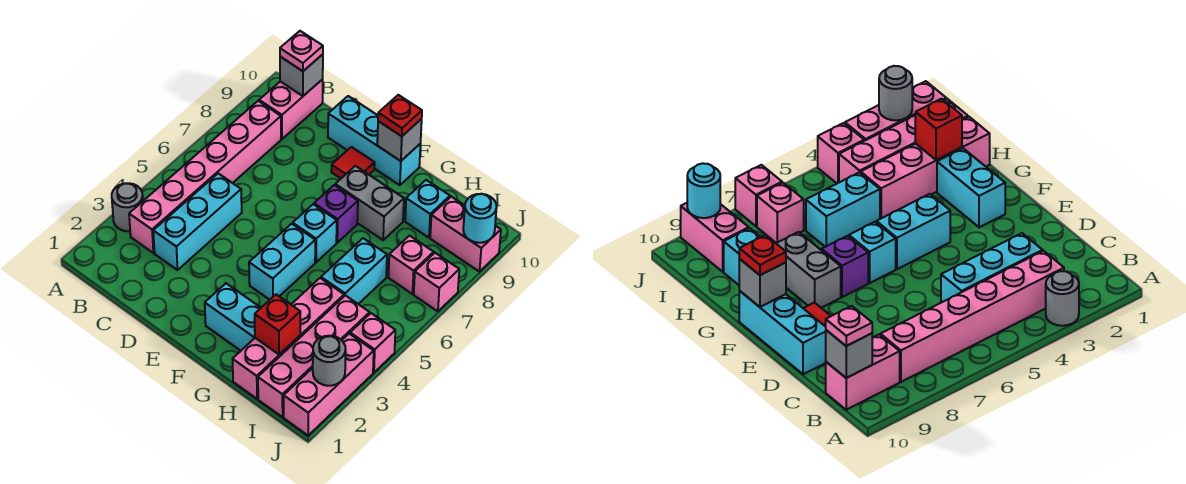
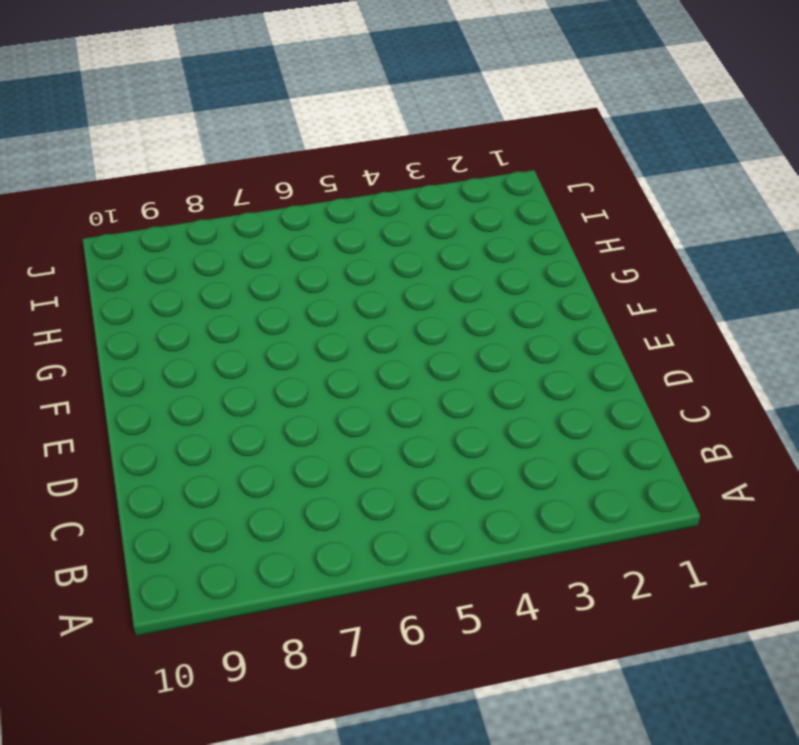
none -> grey 1x1 round brick [112,183,143,231]
none -> pink 1x6 brick [129,101,281,253]
none -> pink 1x2 brick [259,79,323,139]

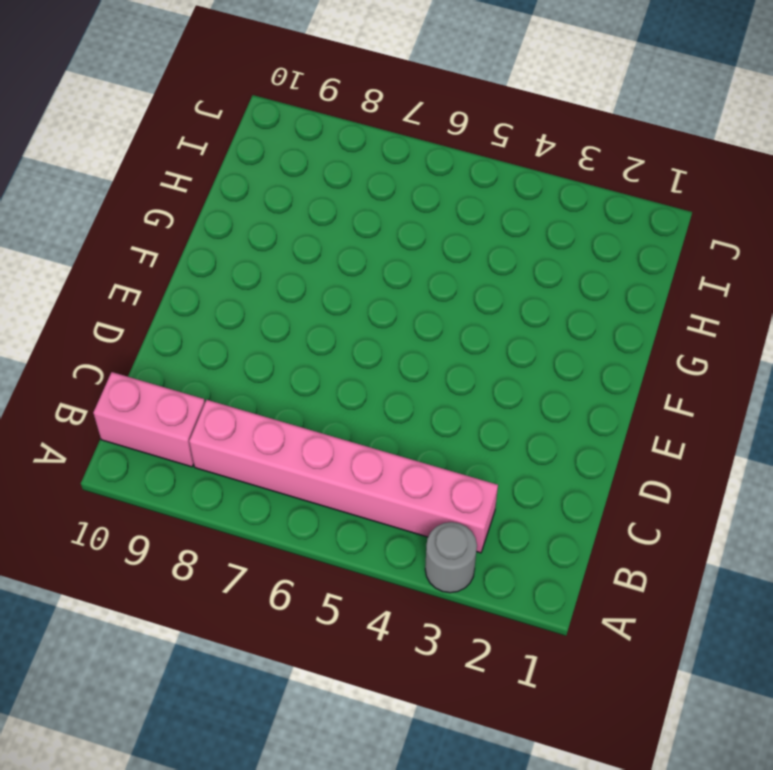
none -> cyan 1x3 brick [153,173,242,270]
none -> cyan 1x3 brick [328,96,421,185]
none -> red 1x1 tile [331,147,375,178]

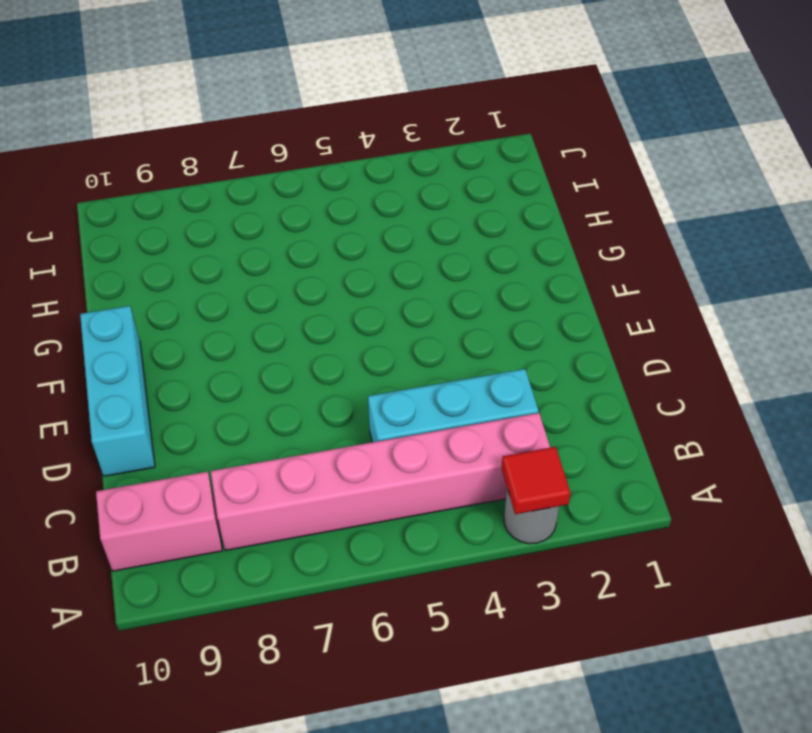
red 1x1 tile [502,447,571,514] -> red 1x1 tile moved to [331,147,375,178]
none -> cyan 1x2 brick [205,283,261,351]
none -> cyan 1x2 brick [249,224,315,300]
none -> cyan 1x1 brick [293,204,337,262]

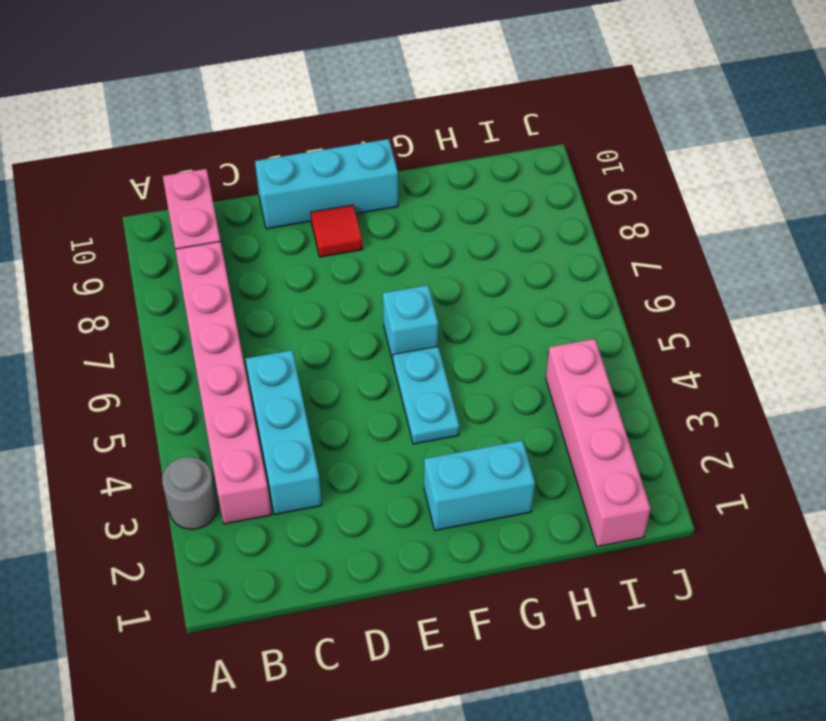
cyan 1x2 plate [393,347,460,444] -> cyan 1x2 brick [249,224,315,300]
none -> purple 1x1 brick [314,185,358,243]
none -> grey 1x2 brick [335,166,404,240]
none -> pink 1x4 brick [233,278,344,399]

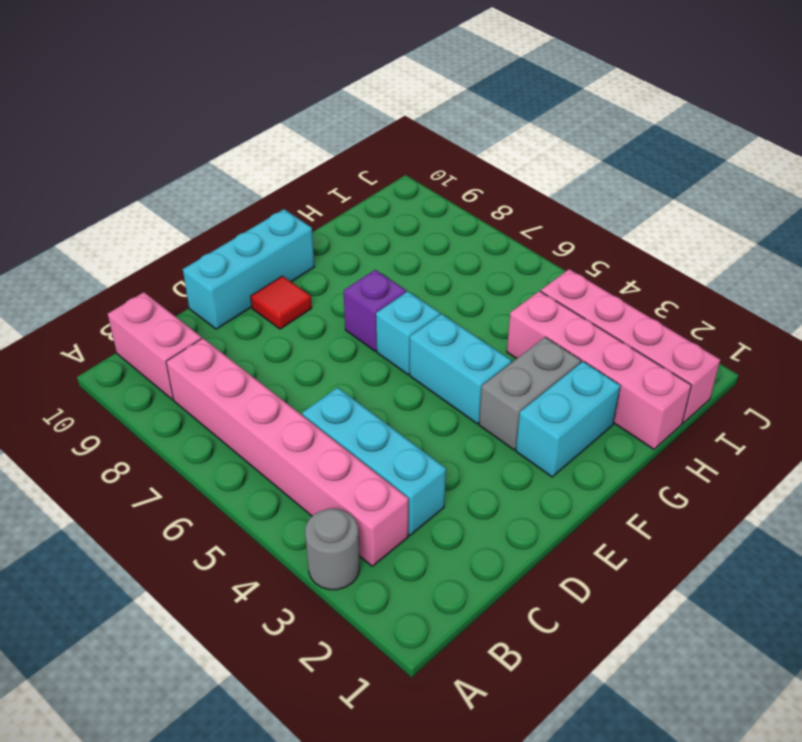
grey 1x2 brick [479,337,581,450] -> grey 1x2 brick moved to [335,166,404,240]
none -> cyan 1x2 brick [321,238,387,304]
none -> cyan 1x1 brick [405,180,450,238]
none -> pink 1x1 brick [388,236,434,294]

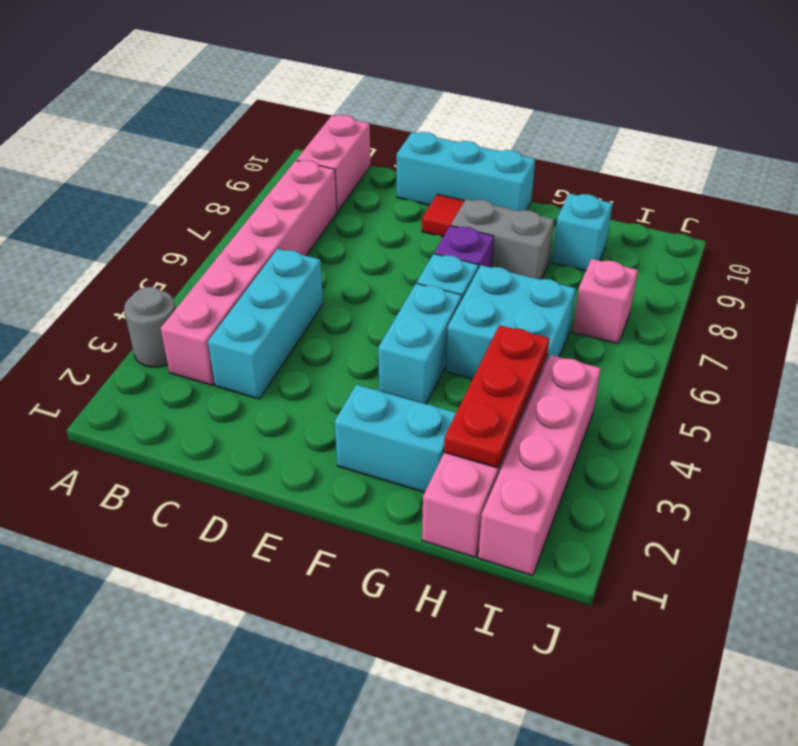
cyan 2x2 brick [446,265,576,379] -> cyan 1x2 brick [321,238,387,304]
red 1x3 plate [444,325,549,468] -> red 1x1 brick [255,295,300,355]
none -> pink 1x2 brick [430,197,501,272]
none -> pink 1x3 brick [284,334,374,435]
none -> pink 1x1 brick [350,313,395,372]

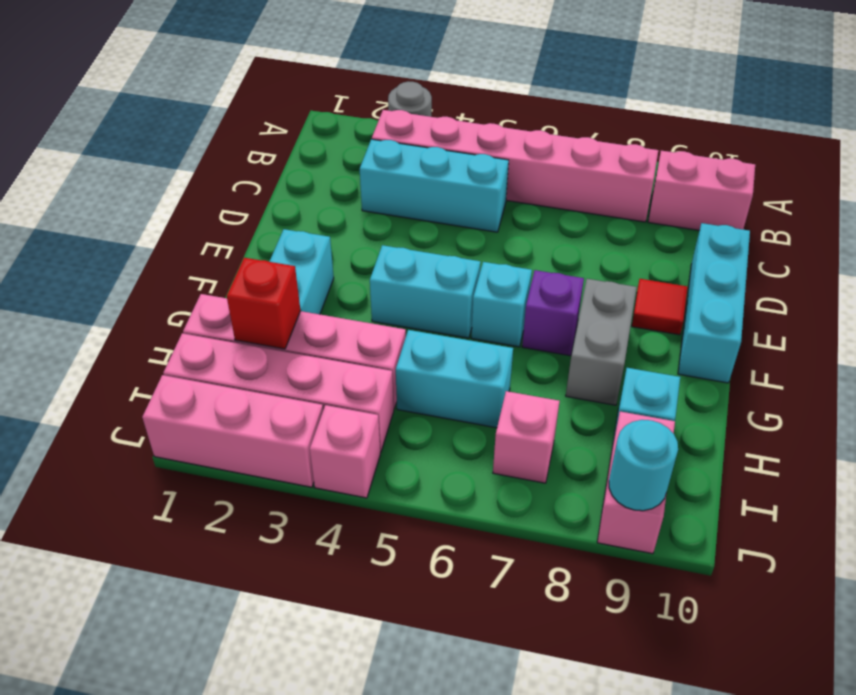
none -> pink 1x1 brick [414,253,459,311]
none -> grey 1x1 brick [280,54,323,96]
none -> grey 1x1 brick [377,119,422,161]

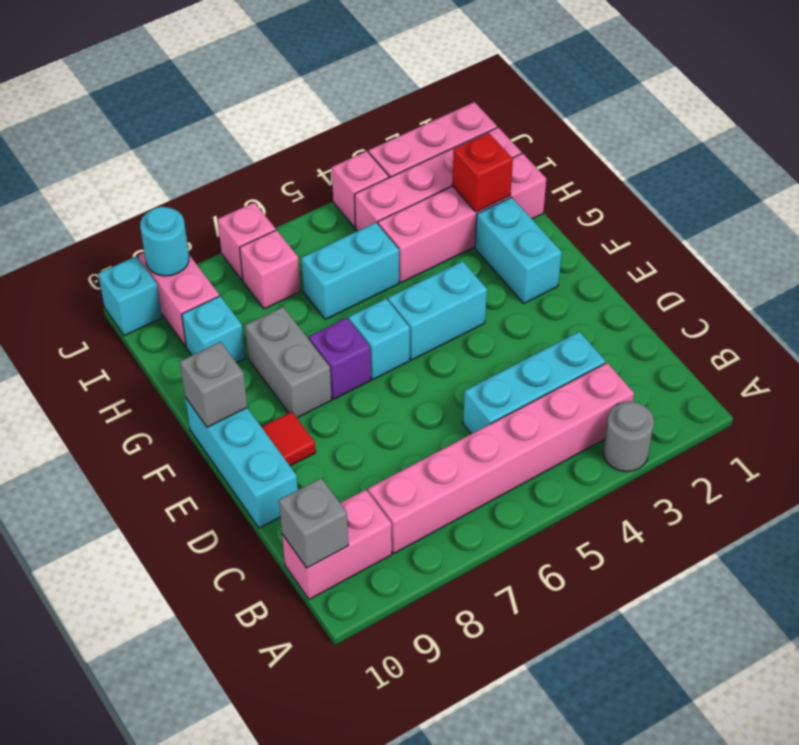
cyan 1x1 brick [98,256,162,336] -> none
none -> grey 1x1 round brick [313,336,346,386]
none -> pink 1x1 plate [280,31,323,71]
none -> red 1x1 plate [378,95,422,136]

